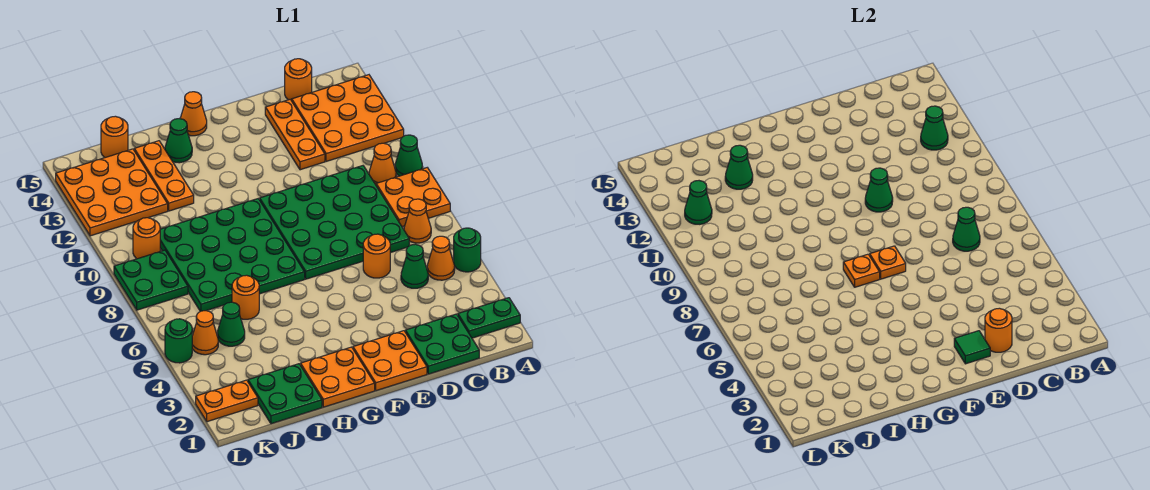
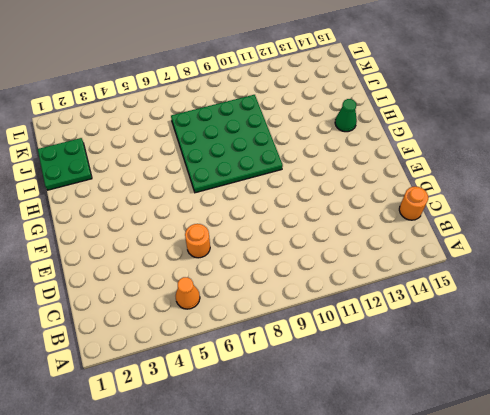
none -> green 1x2 plate [458,298,520,338]
none -> green 1x1 round brick [454,228,481,272]
none -> orange 2x2 plate [376,168,450,227]
none -> green 1x1 cone [395,135,422,176]

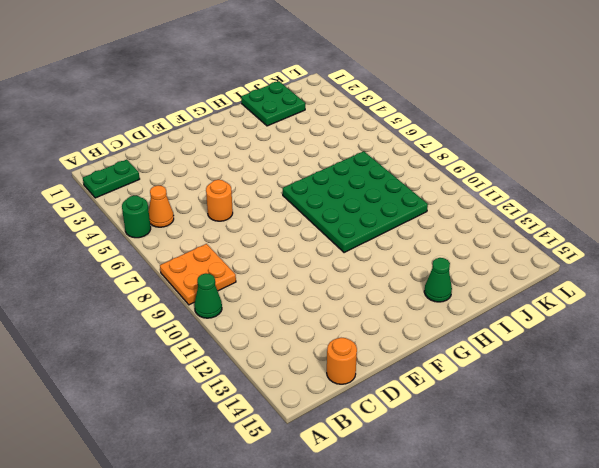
none -> orange 3x3 plate [292,75,404,161]
none -> orange 1x1 cone [404,199,431,243]
none -> orange 1x1 cone [369,143,396,185]
none -> green 2x2 plate [405,314,479,374]

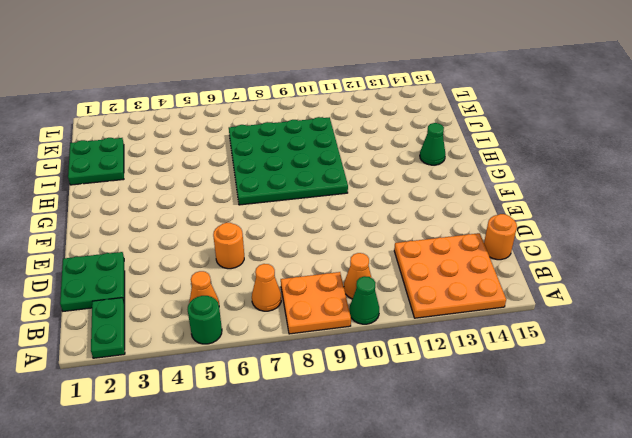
none -> green 1x1 cone [401,244,428,288]
none -> green 4x4 plate [260,166,409,279]
none -> orange 1x3 plate [265,99,325,170]
none -> orange 2x2 plate [353,331,427,391]

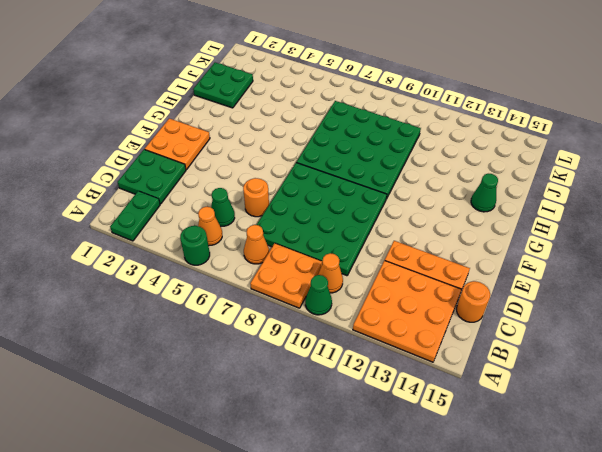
none -> orange 2x2 plate [301,347,375,407]
none -> orange 1x1 cone [180,92,207,136]
none -> orange 1x1 round brick [232,275,259,319]
none -> orange 1x3 plate [134,141,194,211]

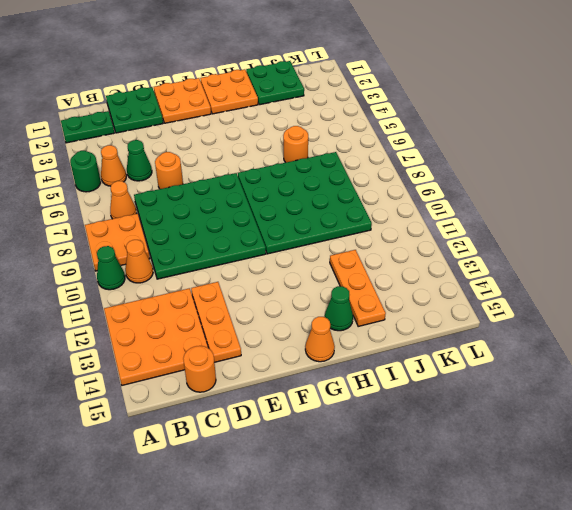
none -> green 1x1 cone [218,302,245,346]
none -> orange 3x3 plate [56,149,168,236]
none -> orange 1x1 round brick [101,116,128,158]
none -> orange 1x2 plate [196,380,258,422]

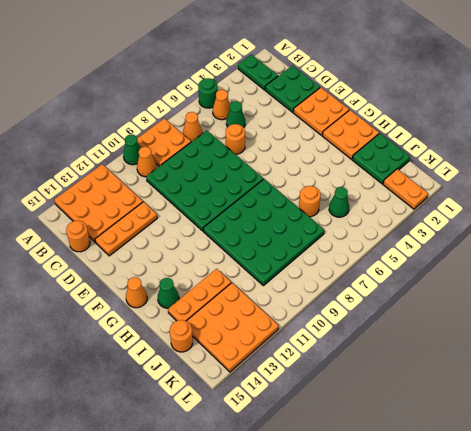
none -> orange 1x1 cone [192,311,218,355]
none -> green 2x2 plate [114,250,188,310]
none -> orange 1x1 round brick [133,218,160,259]
none -> green 1x1 round brick [165,319,192,363]

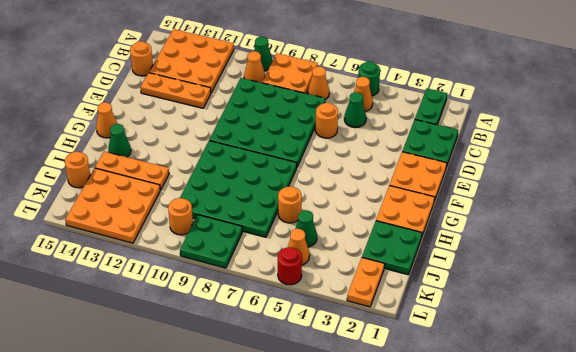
red 1x1 round brick [278,247,302,285] -> green 1x1 round brick [165,319,192,363]
none -> green 1x1 cone [921,106,948,150]
none -> green 1x1 cone [953,207,980,251]
none -> orange 1x1 round brick [985,308,1012,352]
none -> green 1x1 tile [954,331,990,364]

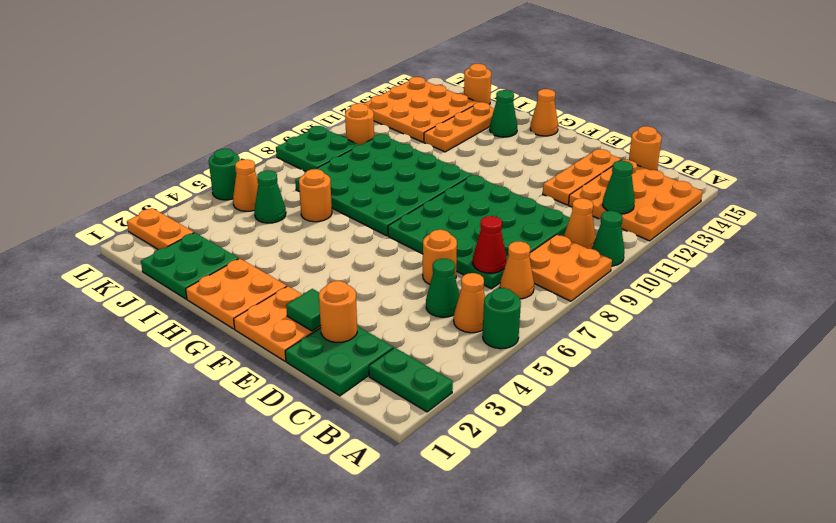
red 1x1 cone [473,216,507,273] -> green 1x1 cone [953,207,980,251]
none -> green 1x1 cone [865,168,893,212]
none -> orange 1x1 plate [870,246,906,279]
none -> orange 1x1 plate [843,254,880,287]
none -> green 1x1 cone [725,145,753,189]

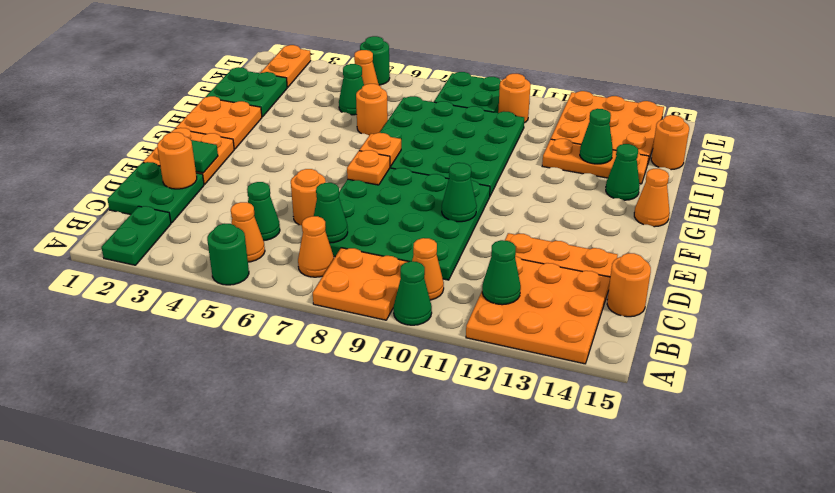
none -> green 1x1 cone [685,181,712,224]

